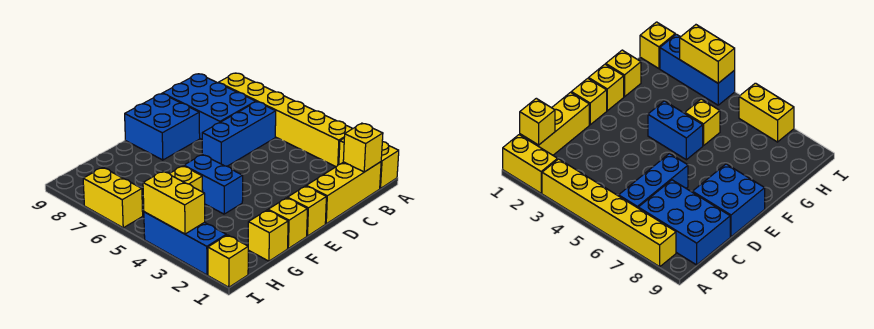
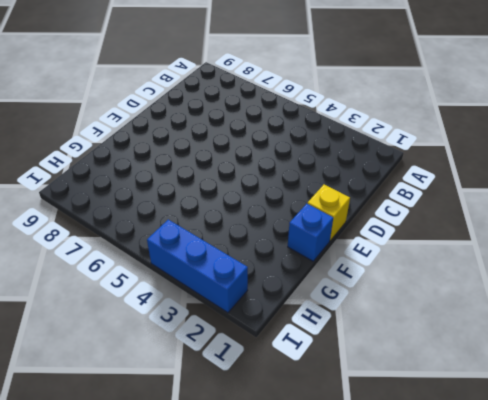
blue 1x1 brick [288,204,333,261] -> yellow 1x1 brick [268,198,307,248]
none -> yellow 1x2 brick [339,138,399,189]
none -> yellow 1x6 brick [218,73,353,167]
none -> yellow 1x3 brick [307,162,381,224]

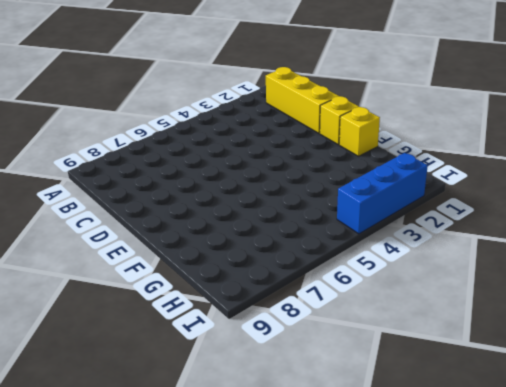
none -> yellow 1x2 brick [339,138,399,189]
none -> yellow 1x6 brick [218,73,353,167]
none -> blue 1x3 brick [202,102,276,166]

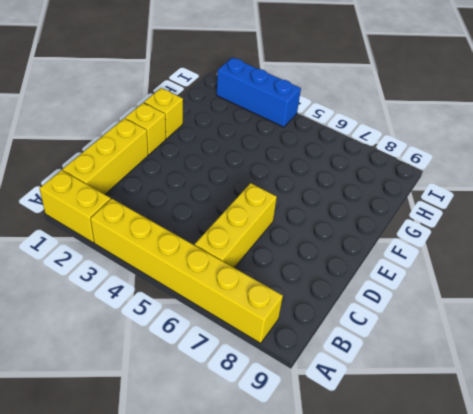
yellow 1x3 brick [195,183,277,268] -> blue 1x3 brick [202,102,276,166]
none -> blue 2x3 brick [163,74,256,139]
none -> blue 2x2 brick [125,93,200,160]
none -> blue 1x2 brick [184,155,243,214]

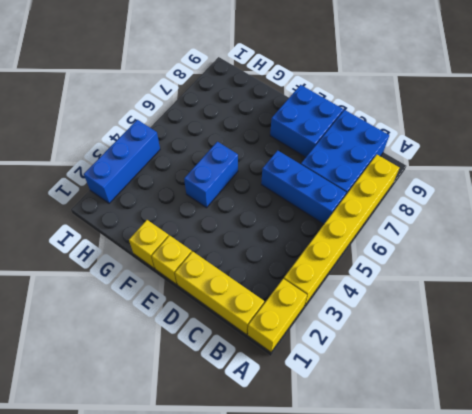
none -> yellow 1x1 brick [248,210,288,261]
none -> yellow 1x1 brick [170,166,203,192]
none -> yellow 1x1 brick [208,235,248,287]

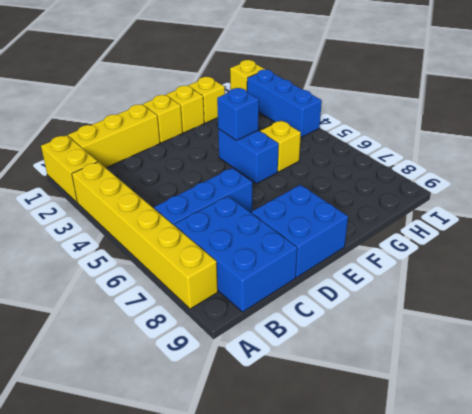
blue 1x1 brick [217,88,259,140] -> none
none -> yellow 1x2 brick [83,167,143,228]
none -> yellow 1x1 brick [343,123,383,172]
none -> yellow 1x2 brick [143,171,205,234]

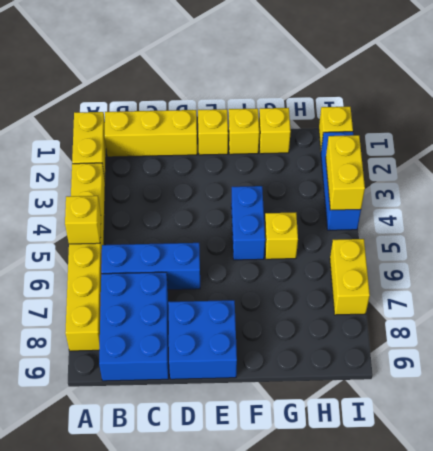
yellow 1x1 brick [65,196,101,244] -> yellow 1x1 brick moved to [343,123,383,172]

